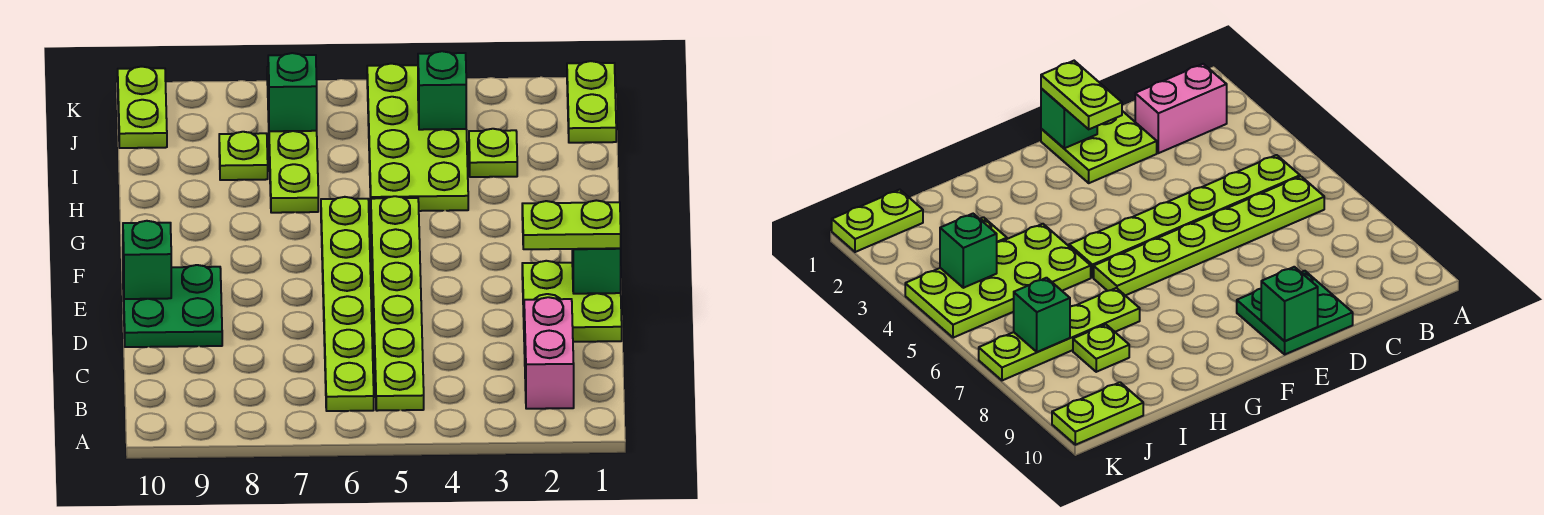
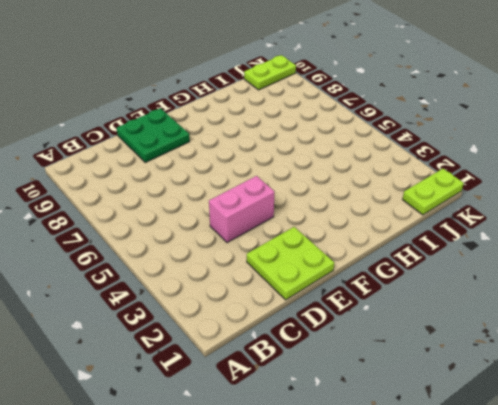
pink 1x2 brick [209,176,274,243] -> pink 1x2 brick moved to [524,297,574,409]
none -> lime 1x6 plate [371,196,424,411]
none -> lime 1x6 plate [321,197,374,411]
none -> lime 2x4 plate [367,64,468,211]

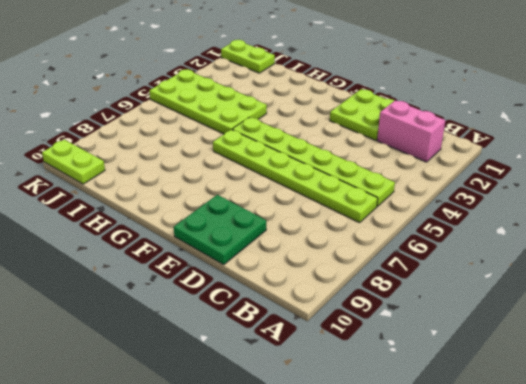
none -> lime 1x4 plate [267,67,318,213]
none -> lime 1x1 plate [469,129,517,177]
none -> lime 1x1 plate [219,132,268,180]

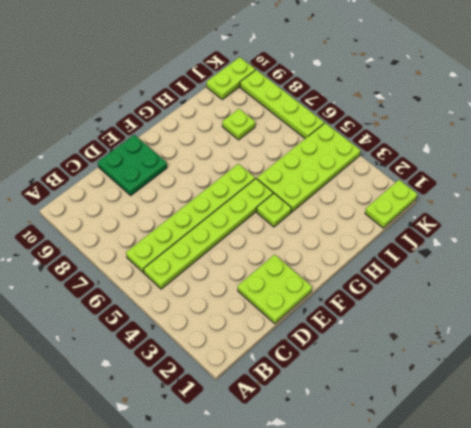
lime 1x1 plate [257,193,291,227] -> lime 1x1 plate moved to [469,129,517,177]
lime 1x4 plate [240,70,324,138] -> lime 1x4 plate turned to [267,67,318,213]
none -> pink 1x2 brick [524,297,574,409]
none -> green 1x1 brick [572,248,621,294]
none -> green 1x1 brick [123,221,171,299]

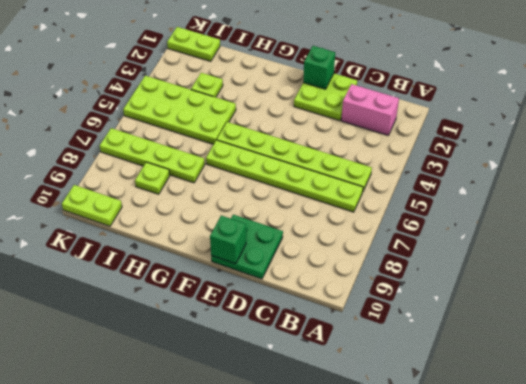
none -> green 1x1 brick [418,51,466,130]
none -> green 1x1 brick [268,53,317,131]
none -> lime 1x2 plate [522,200,621,249]

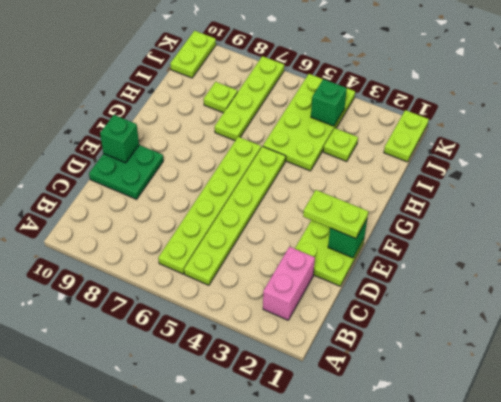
none -> green 1x1 brick [268,53,317,131]

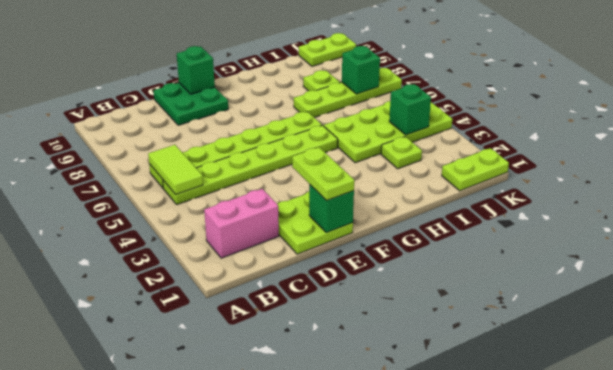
lime 1x2 tile [148,145,203,194] -> none

